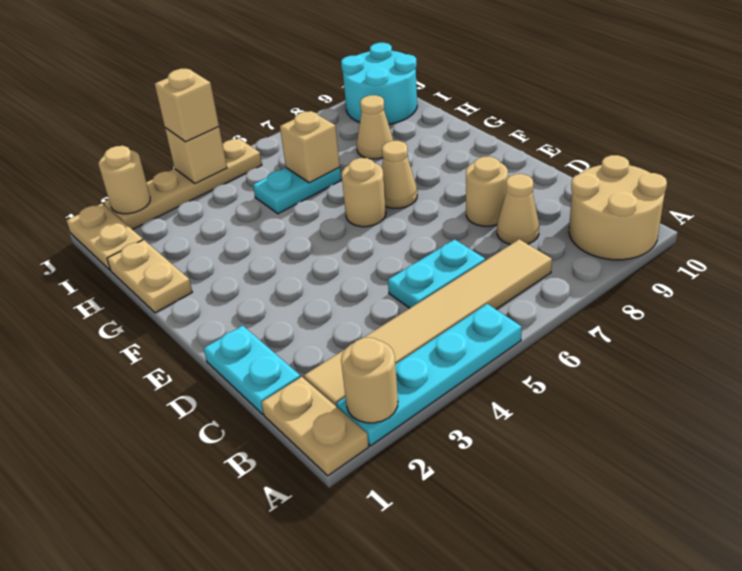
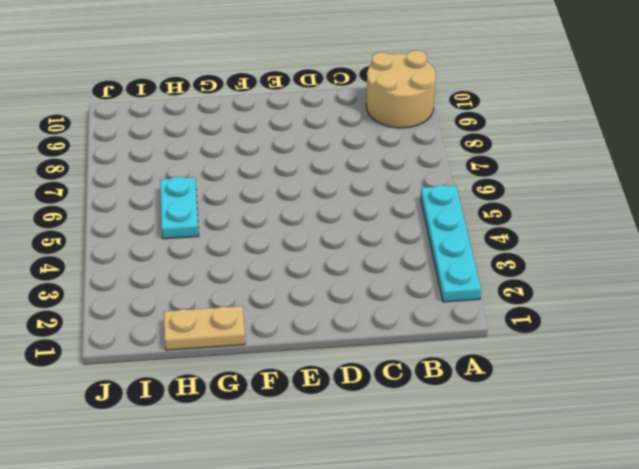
none -> tan 1x2 plate [261,377,369,476]
none -> tan 1x6 tile [304,239,552,407]
none -> cyan 1x2 plate [204,325,300,414]

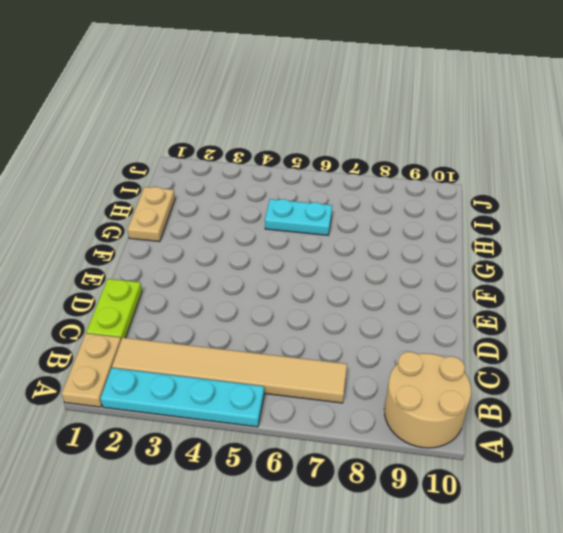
lime 1x2 plate [86,279,142,340] -> cyan 1x2 plate [204,325,300,414]
none -> cyan 1x2 plate [388,239,485,308]
none -> tan 1x1 cone [497,174,539,245]
none -> tan 1x1 round brick [466,157,508,226]

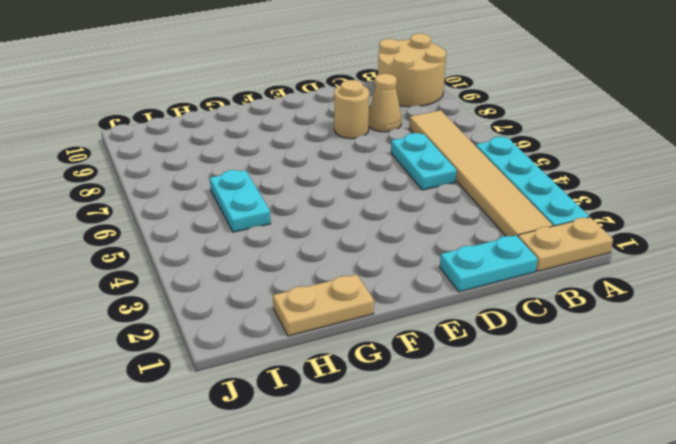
none -> tan 1x1 round brick [342,158,386,227]
none -> tan 1x1 cone [382,141,417,208]
none -> tan 1x1 cone [357,95,394,159]

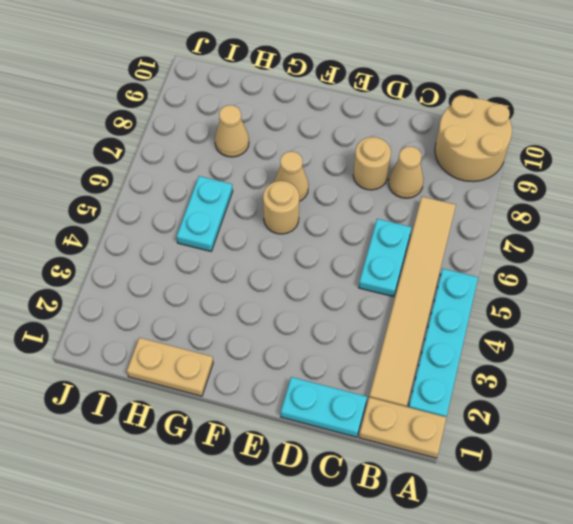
none -> tan 1x2 plate [66,204,143,270]
none -> cyan 2x2 round brick [341,43,417,124]
none -> tan 1x4 plate [104,139,262,230]

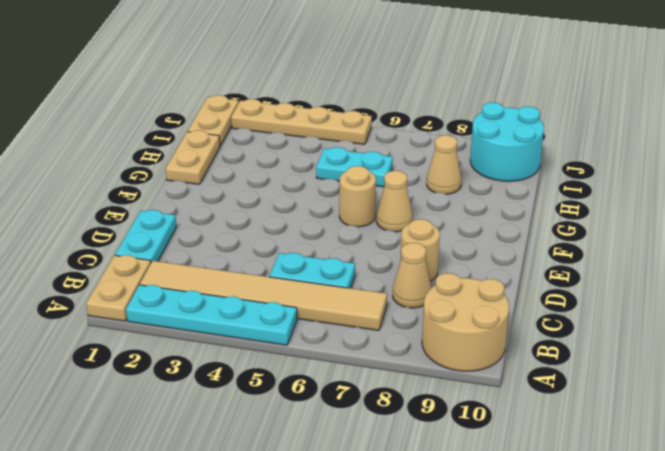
none -> tan 1x1 round brick [341,338,398,423]
none -> tan 1x1 brick [280,111,340,183]
none -> tan 1x1 round brick [99,146,150,214]

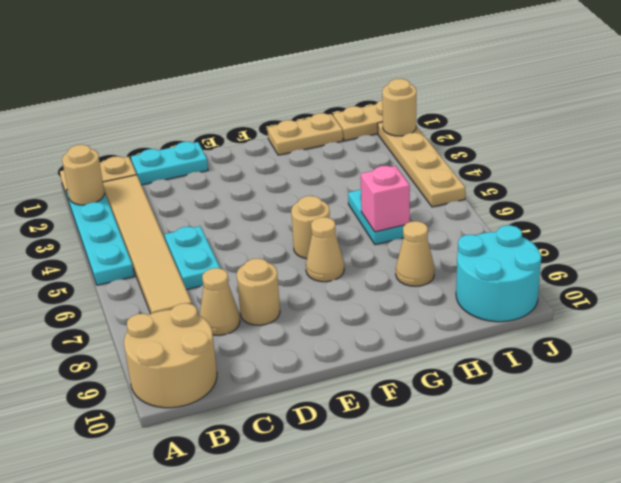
pink 1x1 brick [361,166,410,232] -> tan 1x1 brick [280,111,340,183]
none -> tan 1x1 brick [165,127,227,183]
none -> tan 1x1 brick [155,69,219,142]

